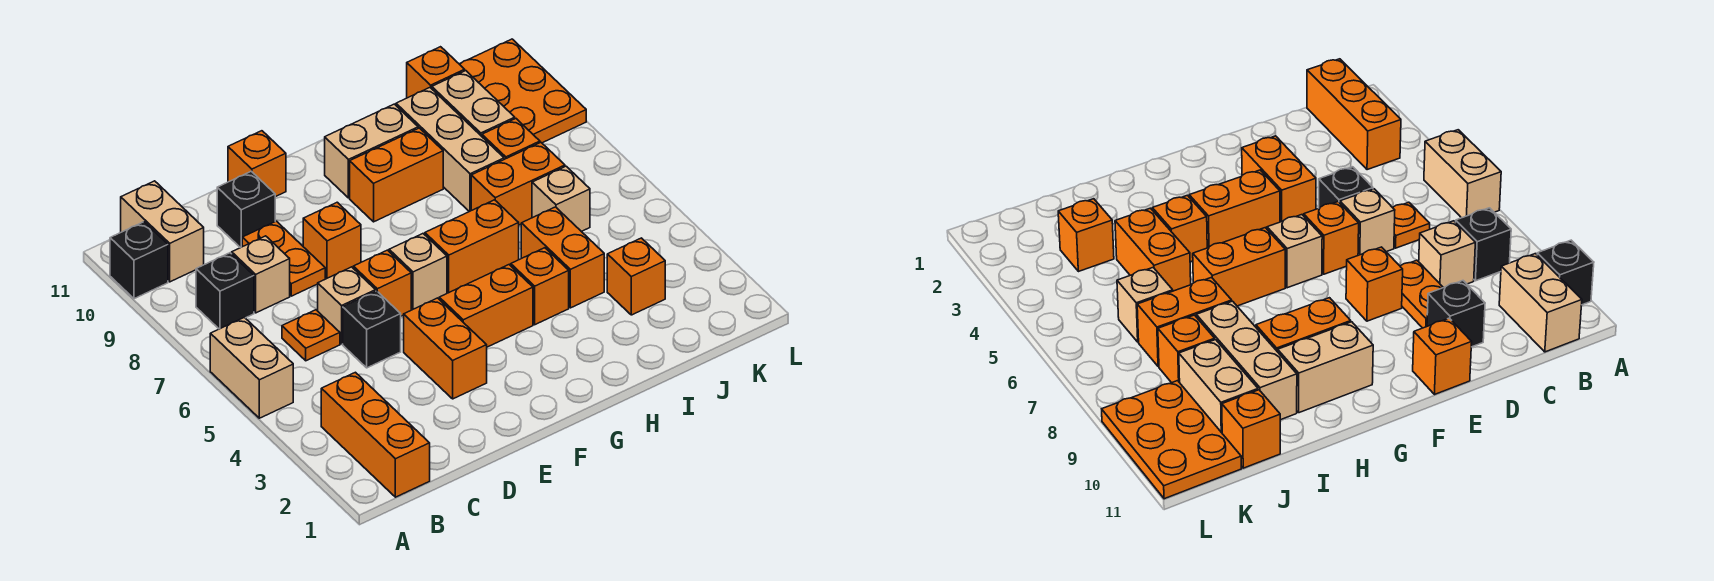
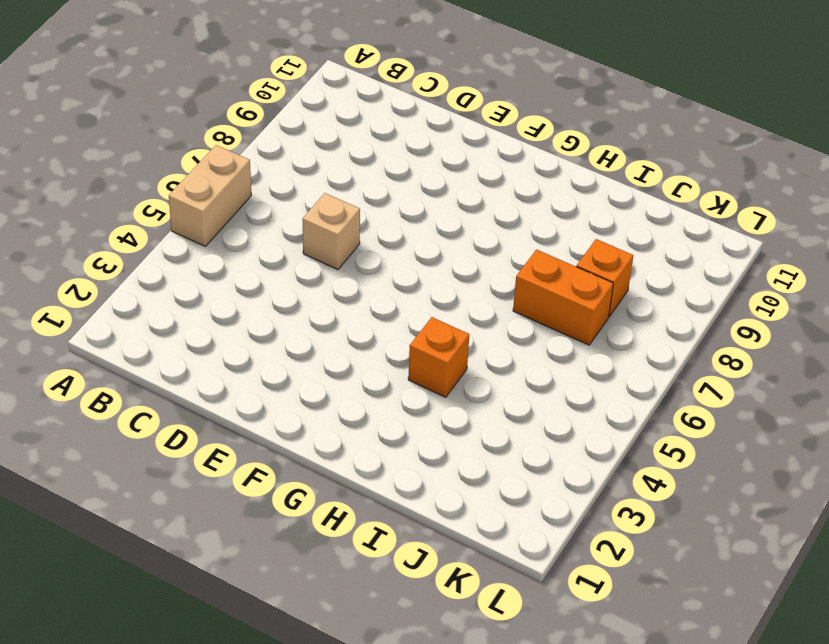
none -> black 1x1 brick [110,222,168,299]
none -> orange 1x3 brick [321,372,430,497]
none -> black 1x1 brick [196,253,254,329]
none -> tan 1x2 brick [121,181,204,282]

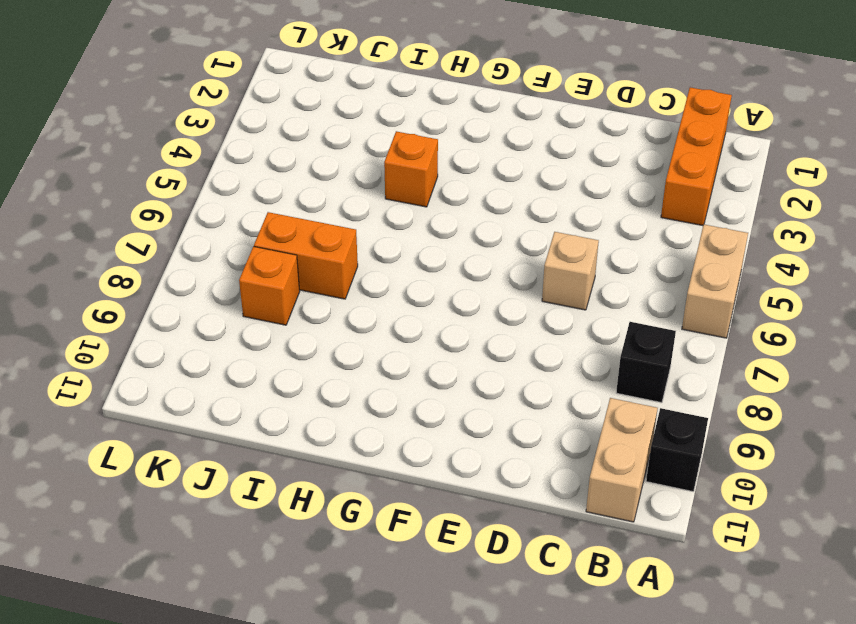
none -> orange 1x1 plate [282,310,340,361]
none -> tan 1x1 brick [232,236,290,313]
none -> black 1x1 brick [343,291,401,368]
none -> orange 1x2 plate [242,221,325,296]

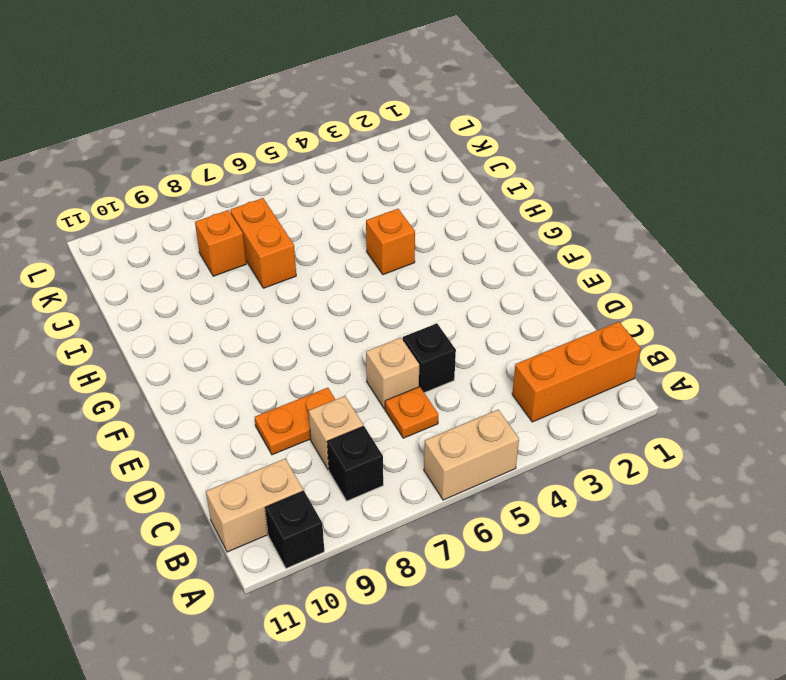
none -> black 1x1 brick [217,171,275,248]
none -> orange 1x2 brick [404,298,487,399]
none -> orange 1x1 brick [353,250,411,316]
none -> orange 1x1 brick [303,202,361,279]

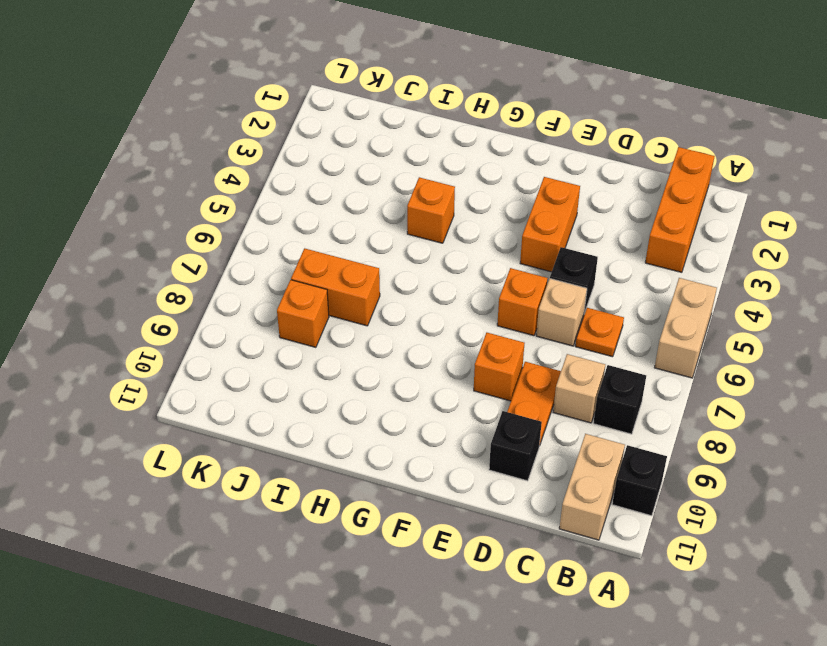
none -> orange 1x1 brick [228,131,286,197]
none -> orange 1x2 brick [439,265,533,347]
none -> tan 1x1 brick [389,234,447,310]
none -> orange 1x2 brick [425,200,519,293]

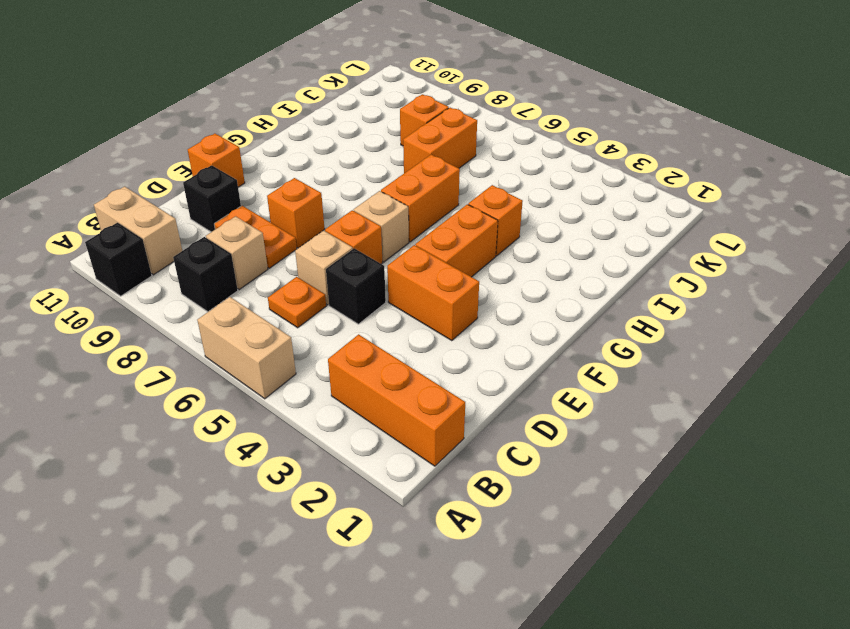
none -> orange 1x2 brick [350,128,443,222]
none -> tan 1x2 brick [325,104,418,198]
none -> orange 1x2 brick [521,207,604,308]
none -> tan 1x3 brick [396,88,504,212]

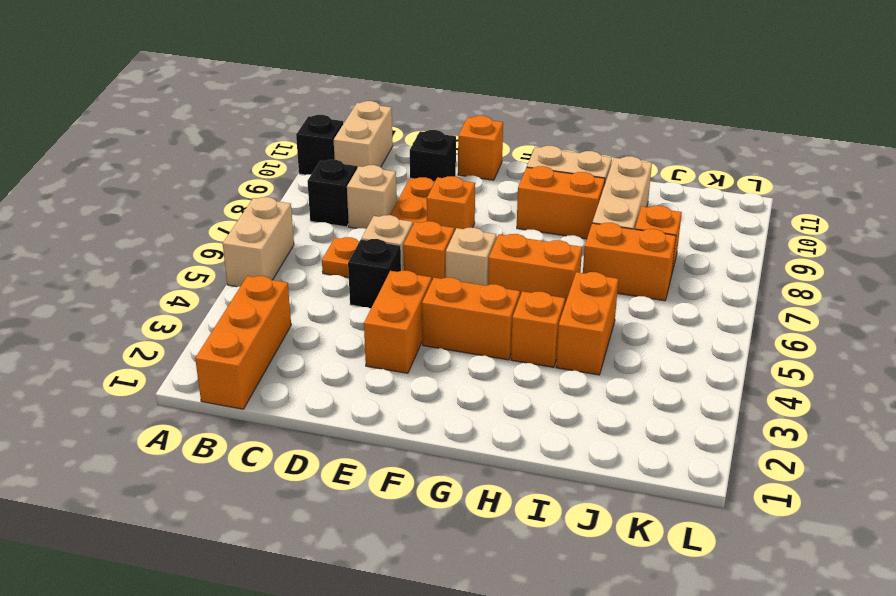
none -> orange 1x1 brick [607,238,665,315]
none -> tan 1x1 brick [532,166,590,232]
none -> tan 1x2 brick [432,71,515,136]
none -> orange 1x1 brick [407,47,465,98]

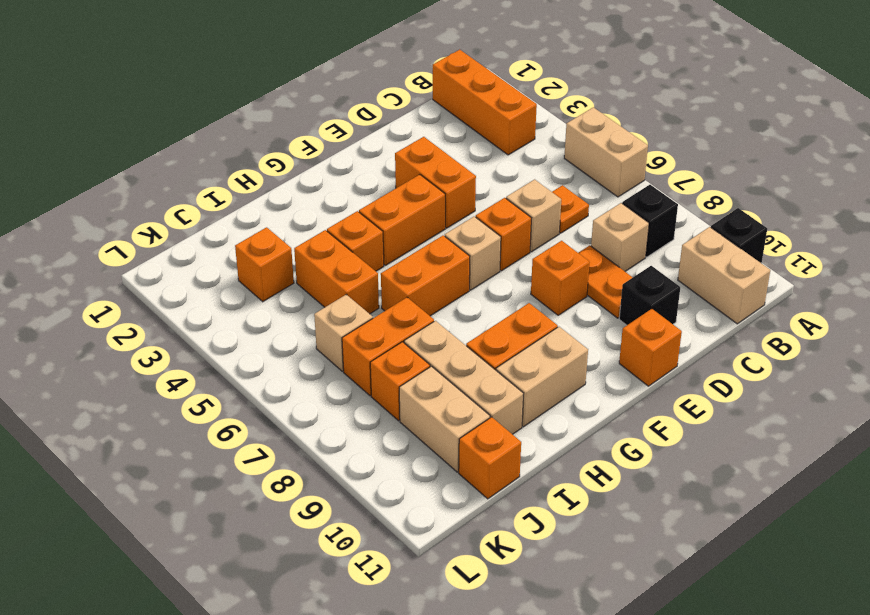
none -> black 1x1 brick [343,291,401,368]
none -> orange 2x3 plate [460,39,586,143]

